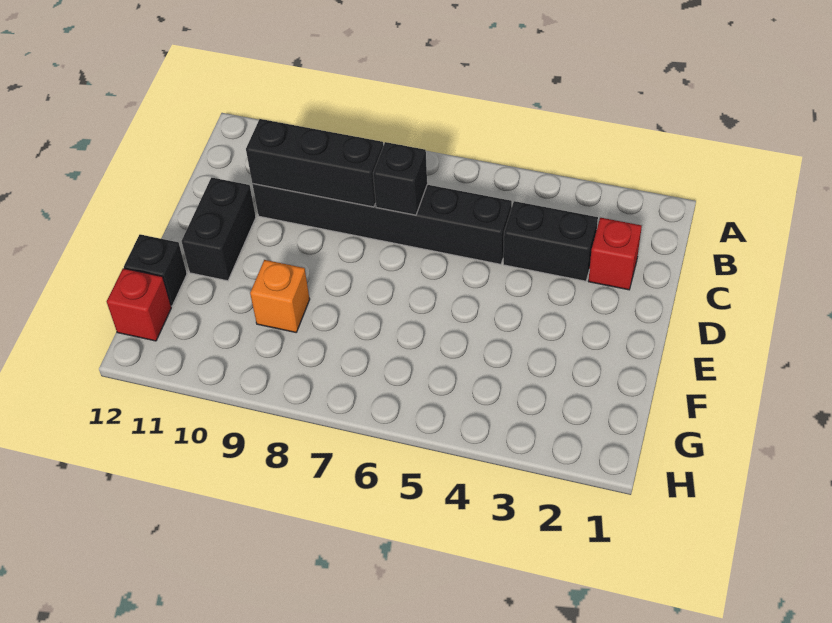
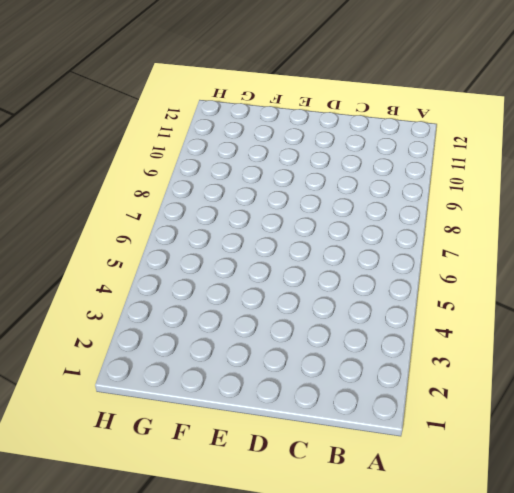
none -> red 1x1 brick [588,218,642,290]
none -> black 1x2 brick [503,201,598,281]

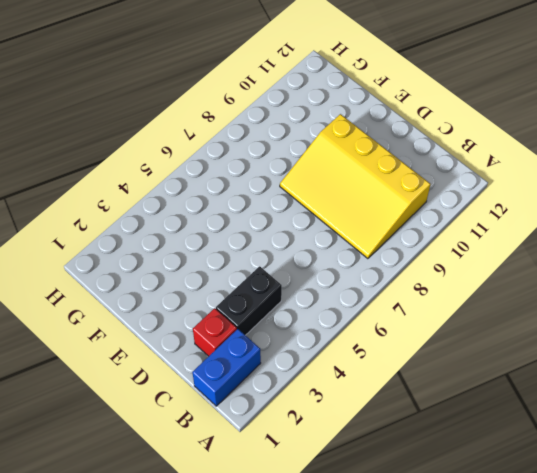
blue 1x2 brick [192,329,261,406] -> none
yellow 3x4 slope [280,114,430,259] -> black 1x6 brick [252,184,512,264]
none -> black 1x2 brick [182,178,256,281]
none -> orange 1x1 brick [250,260,310,332]

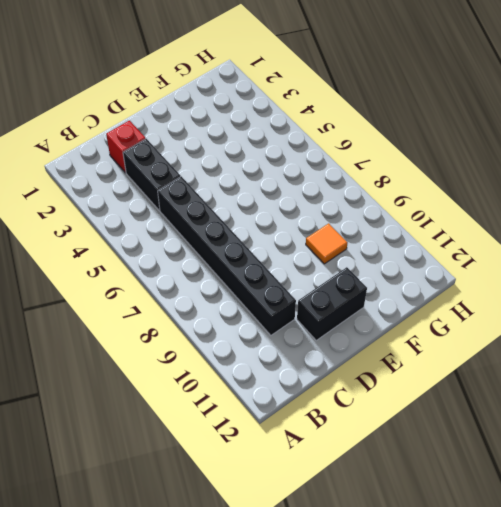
orange 1x1 tile [306,223,347,264] -> orange 1x1 brick [250,260,310,332]
none -> black 1x1 brick [124,234,187,306]
none -> red 1x1 brick [107,268,171,341]

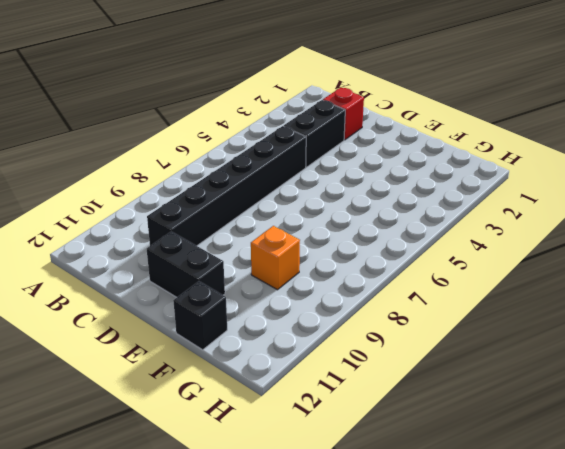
none -> red 1x1 brick [107,268,171,341]
none -> black 1x1 brick [373,142,427,215]

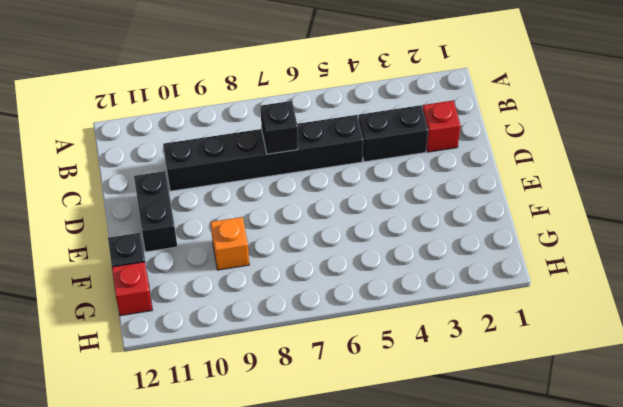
none -> black 1x3 brick [246,119,383,207]

